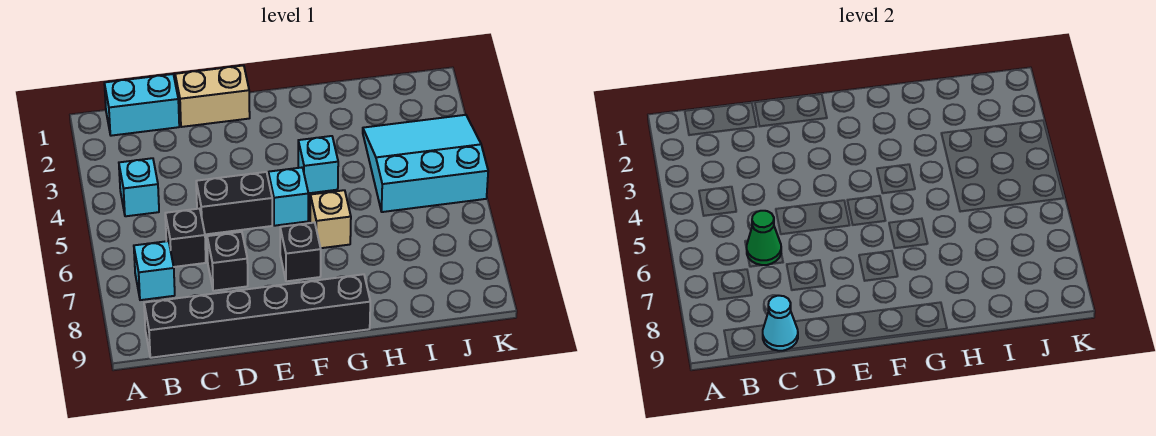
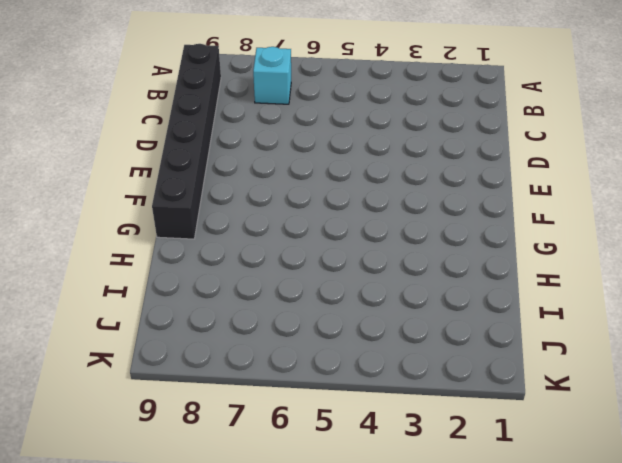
none -> cyan 1x2 brick [104,74,179,136]
none -> cyan 1x1 brick [119,158,159,216]
none -> black 1x1 brick [165,209,206,267]

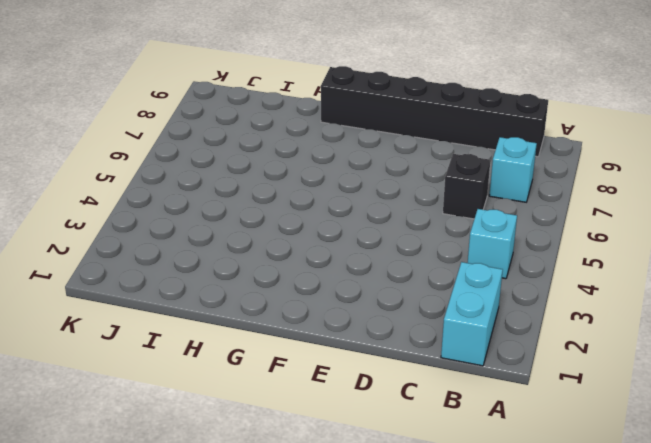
cyan 1x2 brick [441,262,503,366] -> cyan 1x2 brick turned to [104,74,179,136]
none -> tan 1x2 brick [175,65,250,127]
none -> black 1x2 brick [196,172,272,234]
none -> black 1x1 brick [207,232,248,291]

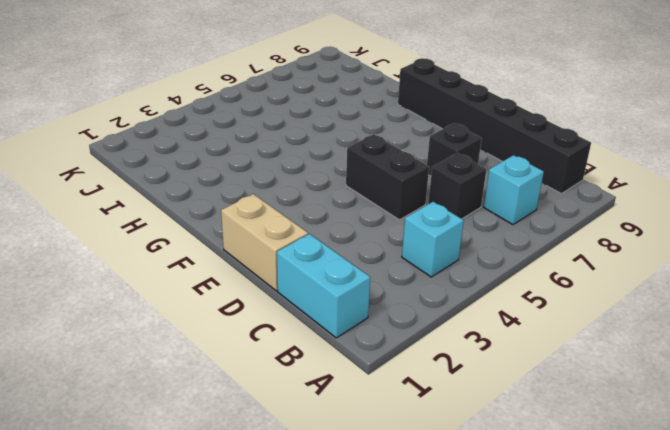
none -> cyan 1x1 brick [268,168,308,226]
none -> black 1x1 brick [280,223,321,281]
none -> cyan 1x1 brick [298,136,338,193]

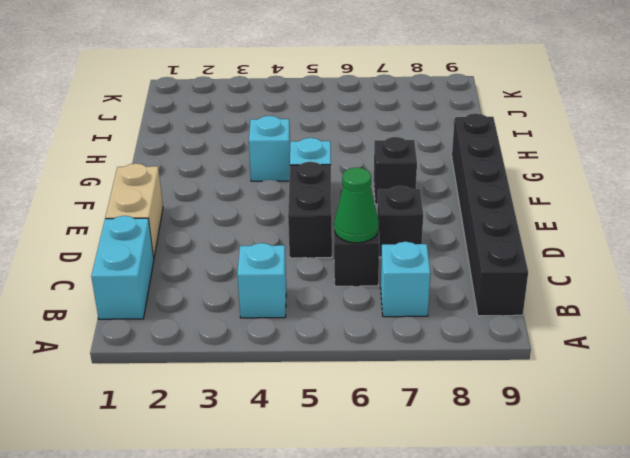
none -> tan 1x1 brick [310,190,351,248]
none -> cyan 3x3 slope [363,115,488,212]
none -> cyan 1x1 cone [763,296,798,351]

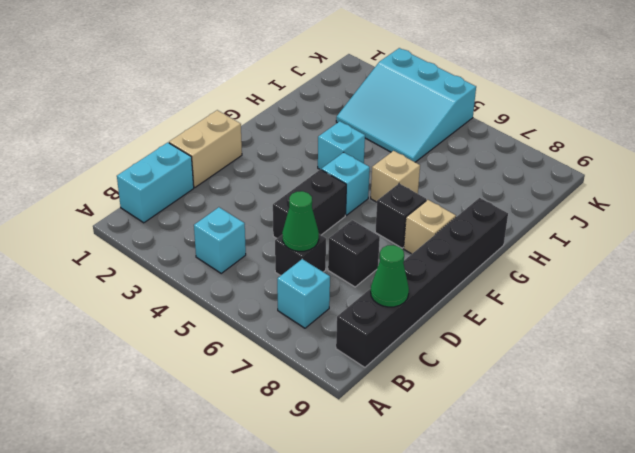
green 1x1 cone [371,245,409,307] -> cyan 1x1 cone [763,296,798,351]
tan 1x1 brick [404,200,456,254] -> none
cyan 3x3 slope [336,48,476,162] -> cyan 3x3 slope turned to [363,115,488,212]

